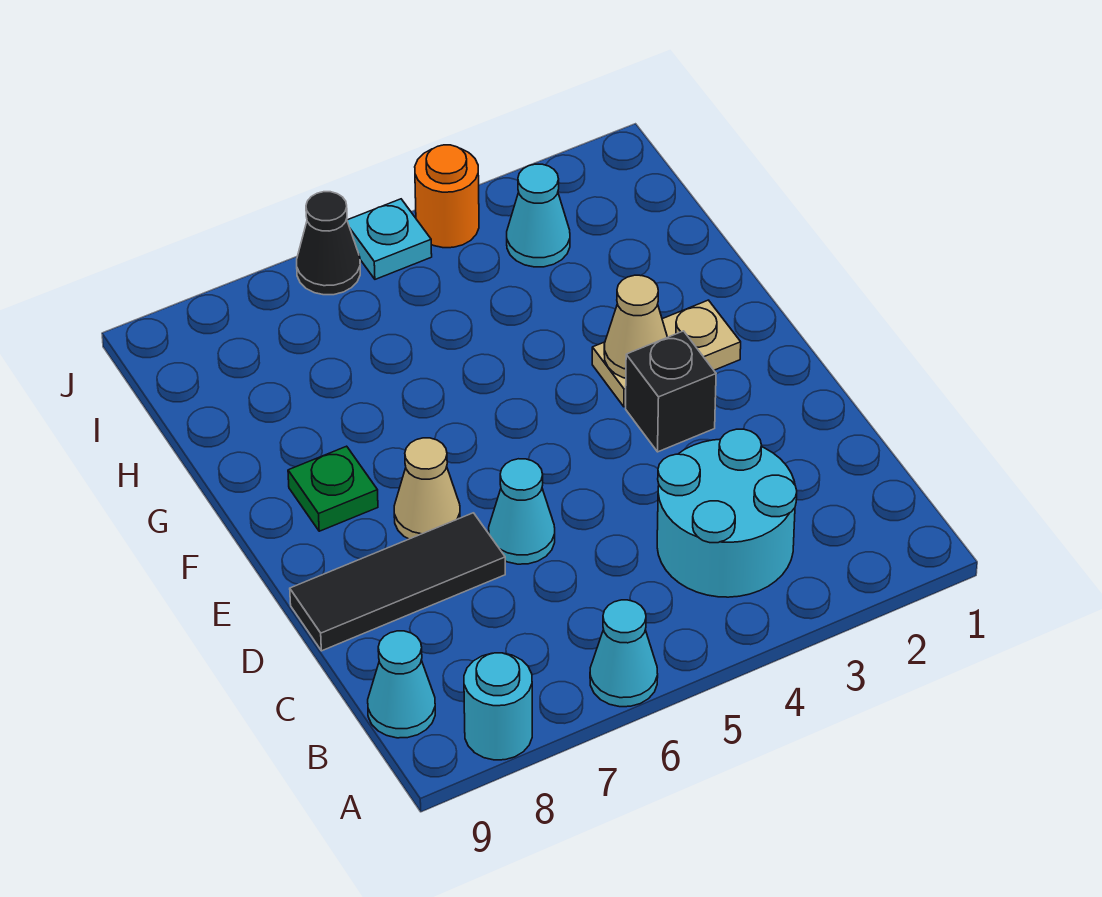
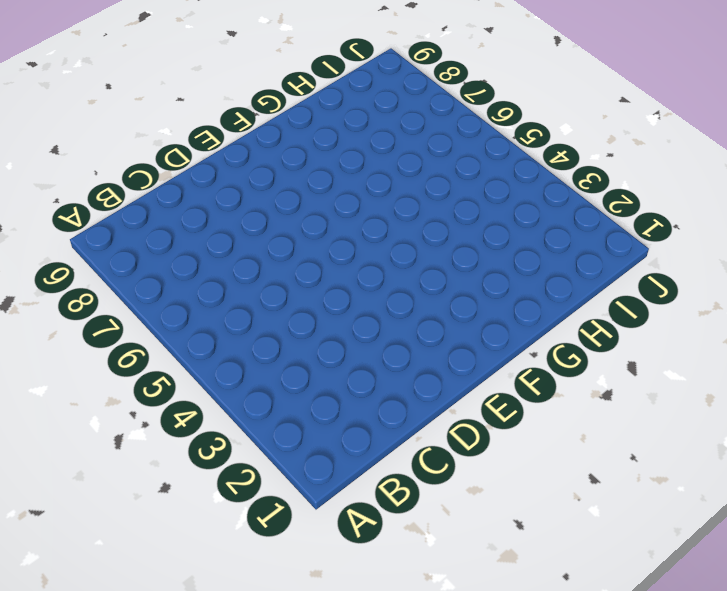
none -> cyan 1x1 cone [590,600,658,707]
none -> cyan 1x1 round brick [464,653,532,760]
none -> cyan 2x2 round brick [657,429,797,597]

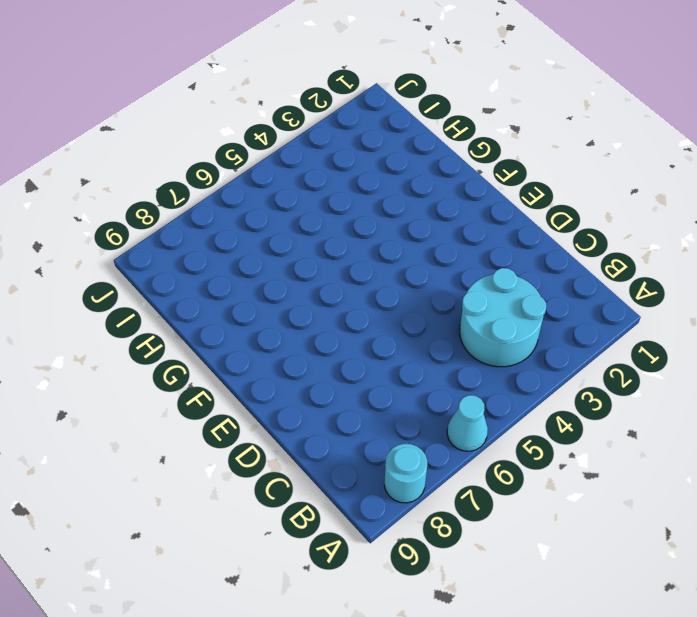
none -> cyan 1x1 cone [368,631,435,738]
none -> cyan 1x1 cone [489,459,555,564]
none -> black 1x3 tile [290,513,505,651]

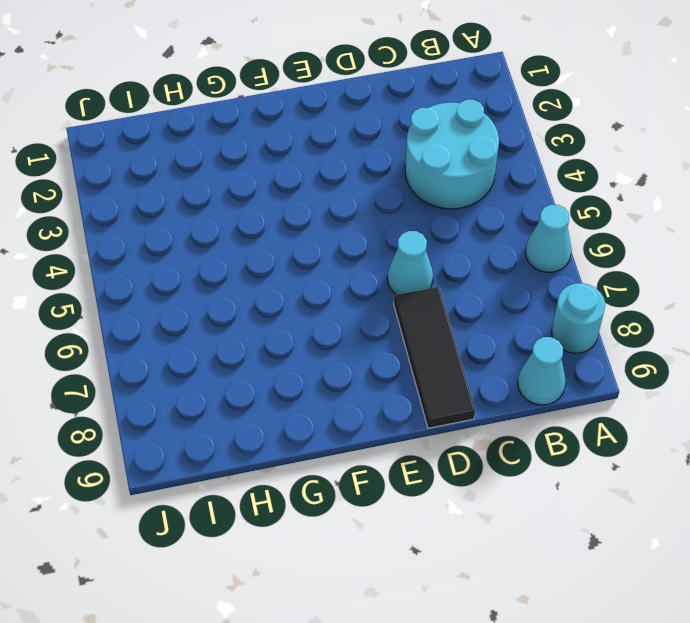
none -> black 1x1 brick [626,331,716,452]
none -> tan 1x1 cone [394,438,460,539]
none -> tan 1x2 plate [592,300,741,407]

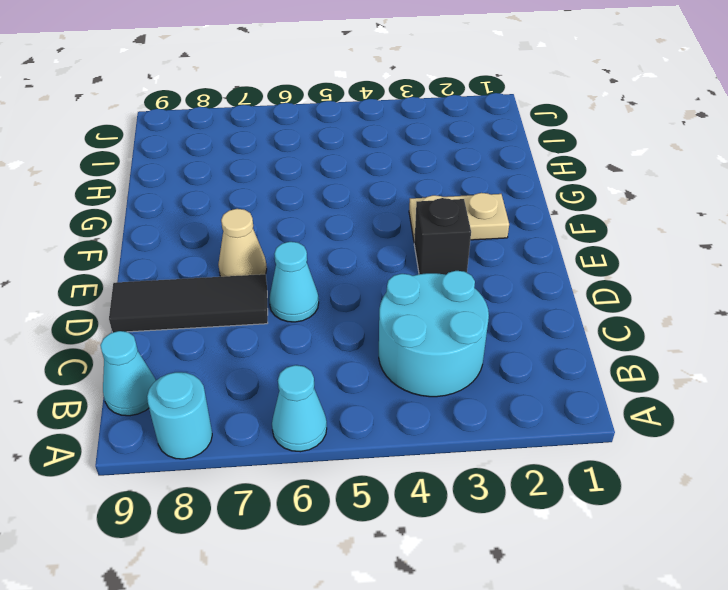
none -> green 1x1 plate [288,446,378,531]
none -> cyan 1x1 cone [507,164,570,267]
none -> orange 1x1 round brick [415,145,479,248]

